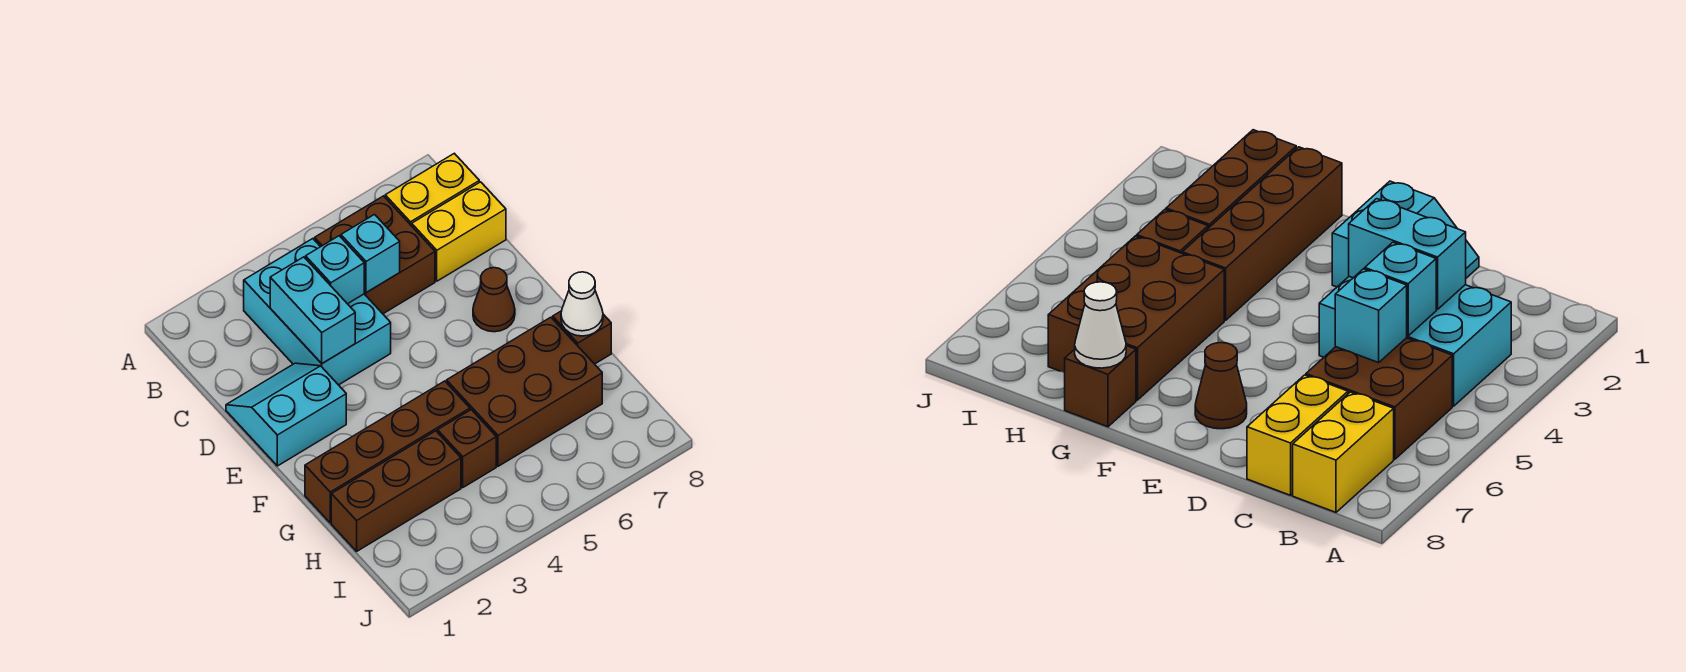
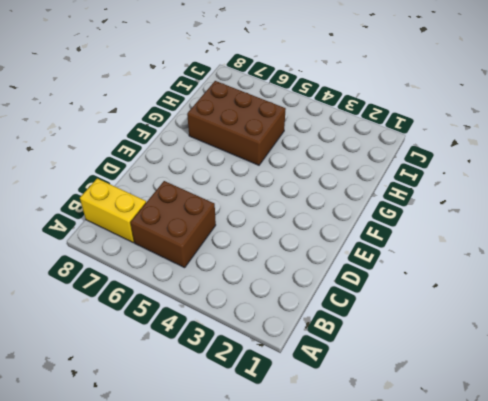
none -> cyan 2x3 brick [244,239,391,385]
none -> yellow 1x2 brick [412,182,506,281]
none -> cyan 2x2 slope [226,363,346,466]

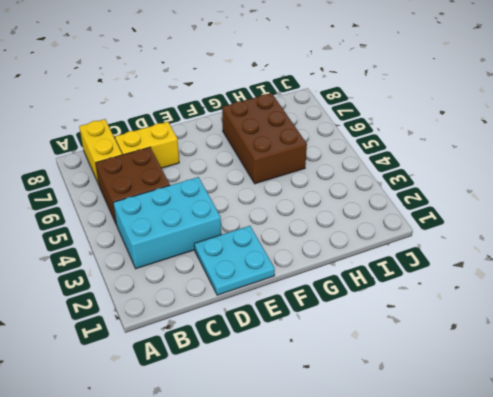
yellow 1x2 brick [115,122,179,168] -> yellow 1x2 brick turned to [412,182,506,281]
cyan 2x2 plate [194,226,275,295] -> cyan 2x2 slope [226,363,346,466]
none -> brown 1x1 cone [473,268,515,332]
none -> brown 1x4 brick [305,381,470,523]
none -> brown 1x1 brick [553,311,611,364]

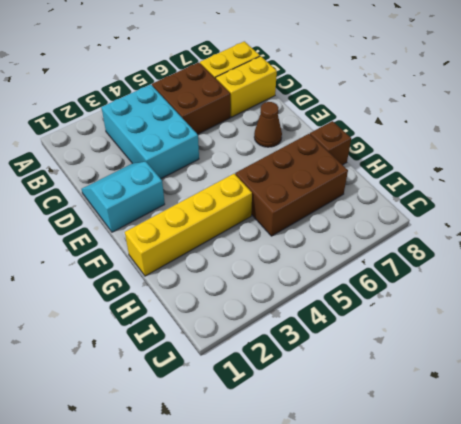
yellow 1x4 brick [125,174,252,276] -> brown 1x4 brick [305,381,470,523]
none -> brown 1x3 brick [331,431,461,551]
none -> brown 1x1 brick [438,410,496,487]
none -> cyan 1x2 brick [270,257,355,363]

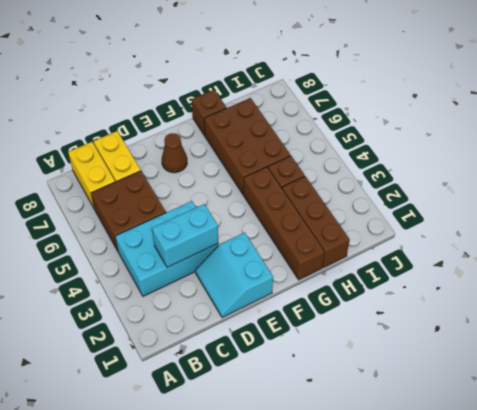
none -> cyan 1x1 brick [306,236,364,304]
none -> cyan 1x1 brick [341,215,400,293]
none -> white 1x1 cone [561,272,603,336]

